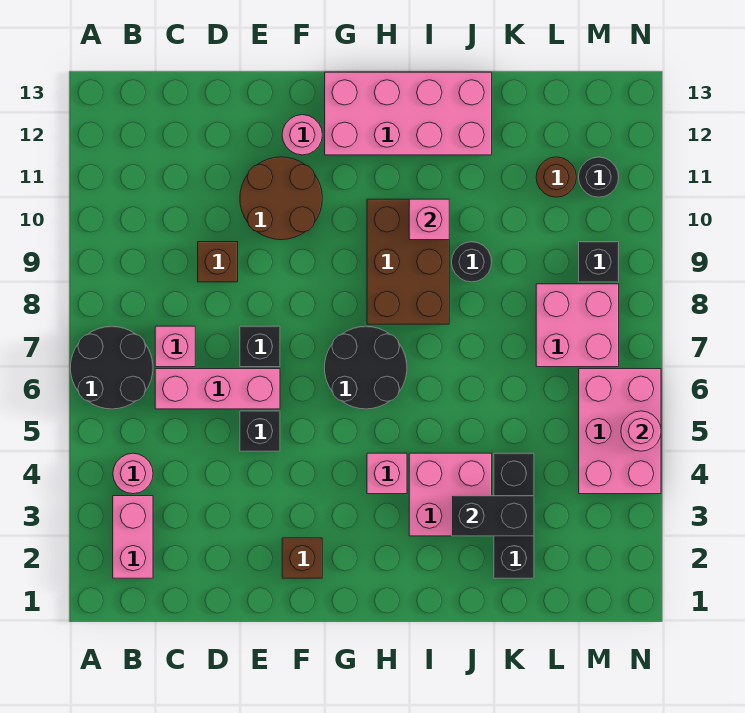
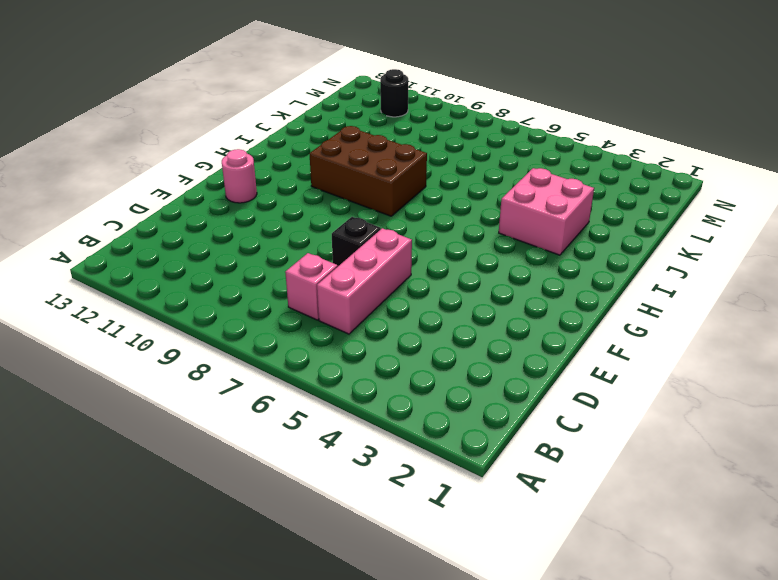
none -> black 2x2 round brick [71,326,153,409]
none -> pink 1x2 brick [113,496,153,578]
none -> pink 1x1 round brick [113,453,153,494]

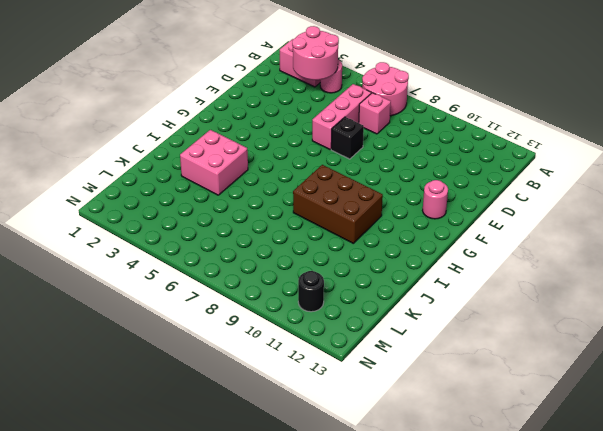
pink 2x2 round brick [362,62,409,116] -> black 2x2 round brick [71,326,153,409]
pink 2x2 round brick [292,26,339,80] -> none
none -> brown 1x1 brick [198,242,238,282]
none -> black 1x1 brick [240,411,280,451]
none -> brown 2x2 round brick [240,157,322,240]

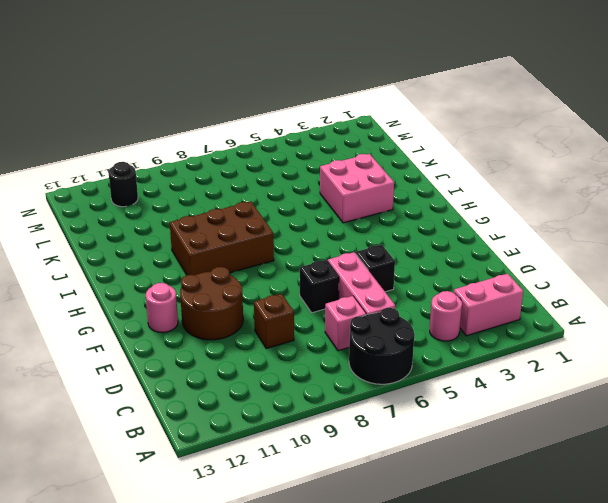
none -> brown 1x1 brick [282,538,322,578]
none -> black 2x2 round brick [325,326,407,409]
none -> pink 2x4 brick [325,72,492,155]

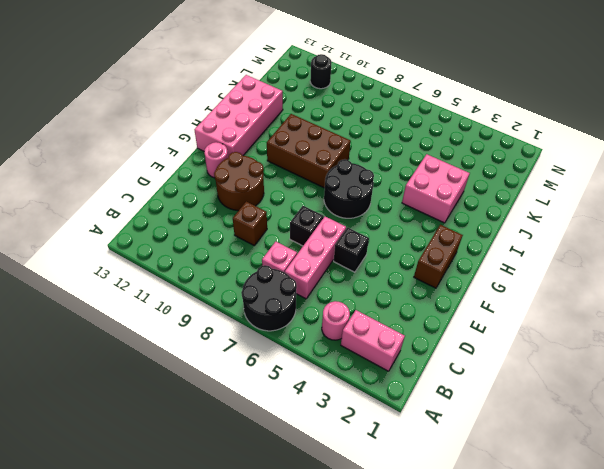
brown 1x2 brick [414,225,463,288] -> brown 1x1 brick [282,538,322,578]
none -> pink 1x1 brick [367,453,407,494]
none -> black 1x1 round brick [452,242,492,282]
none -> black 1x3 brick [494,453,534,578]

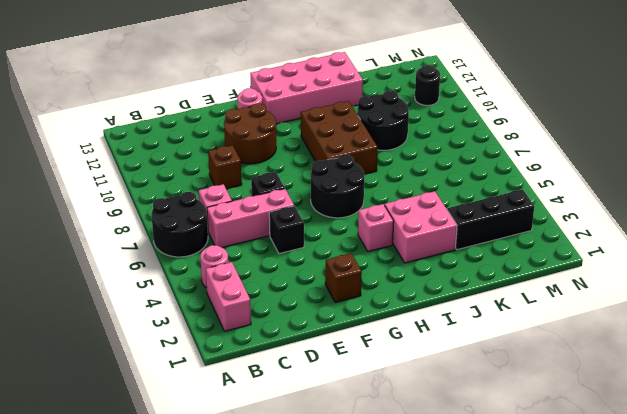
black 2x2 round brick [357,91,409,150] -> black 1x1 round brick [452,242,492,282]
black 1x3 brick [447,189,534,250] -> black 1x3 brick turned to [494,453,534,578]
none -> pink 2x2 brick [536,284,619,367]
none -> brown 1x1 round brick [536,157,576,197]
none -> pink 2x3 brick [579,369,661,494]

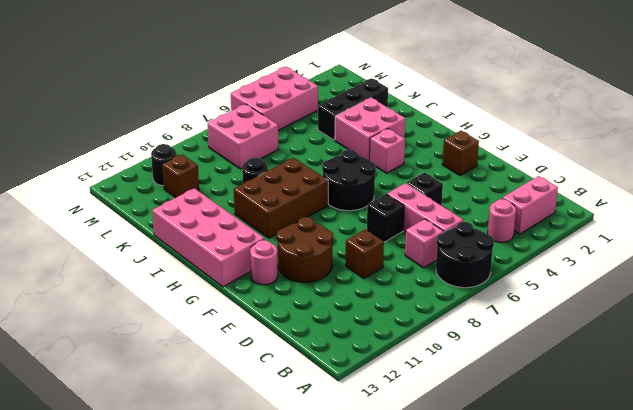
brown 1x1 brick [162,154,199,198] -> brown 1x1 round brick [536,157,576,197]
none -> black 1x1 brick [579,242,619,282]
none -> pink 1x1 brick [409,199,449,240]
none -> black 1x2 brick [452,496,534,536]

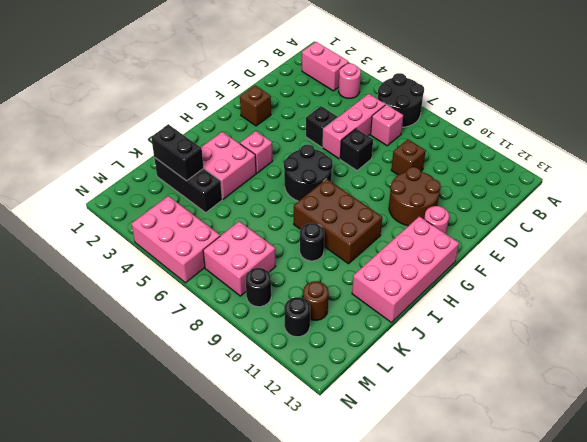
black 1x2 brick [151,125,204,181] -> black 1x2 brick turned to [452,496,534,536]
black 1x1 round brick [246,268,271,307] -> black 1x1 brick [579,242,619,282]
none -> pink 1x1 brick [409,199,449,240]
none -> pink 1x1 round brick [621,411,661,451]

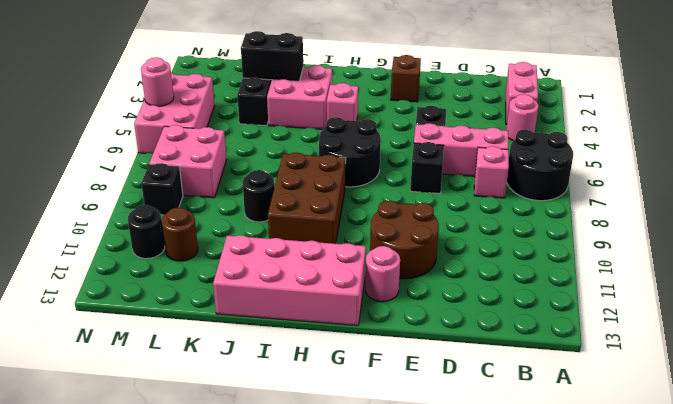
none -> brown 1x1 brick [198,242,238,282]
none -> pink 1x1 brick [409,199,449,240]

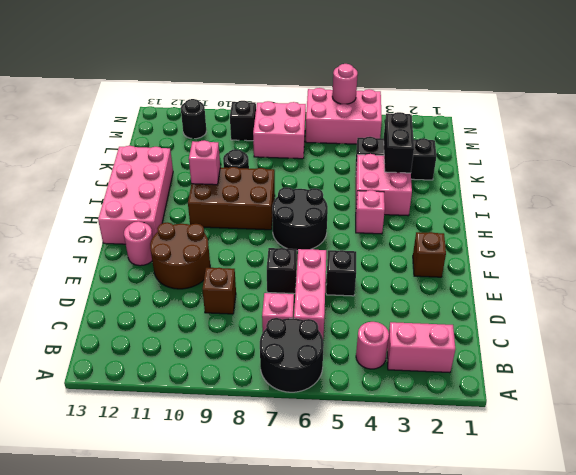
none -> brown 1x1 round brick [536,157,576,197]

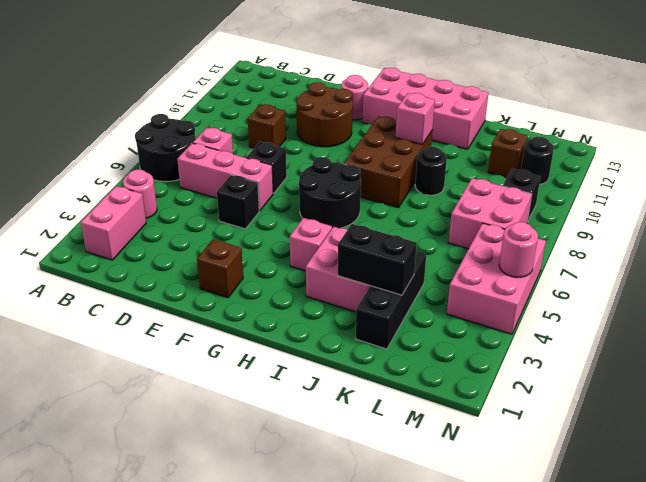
brown 1x1 brick [488,129,528,178] -> brown 1x1 round brick [536,157,576,197]

